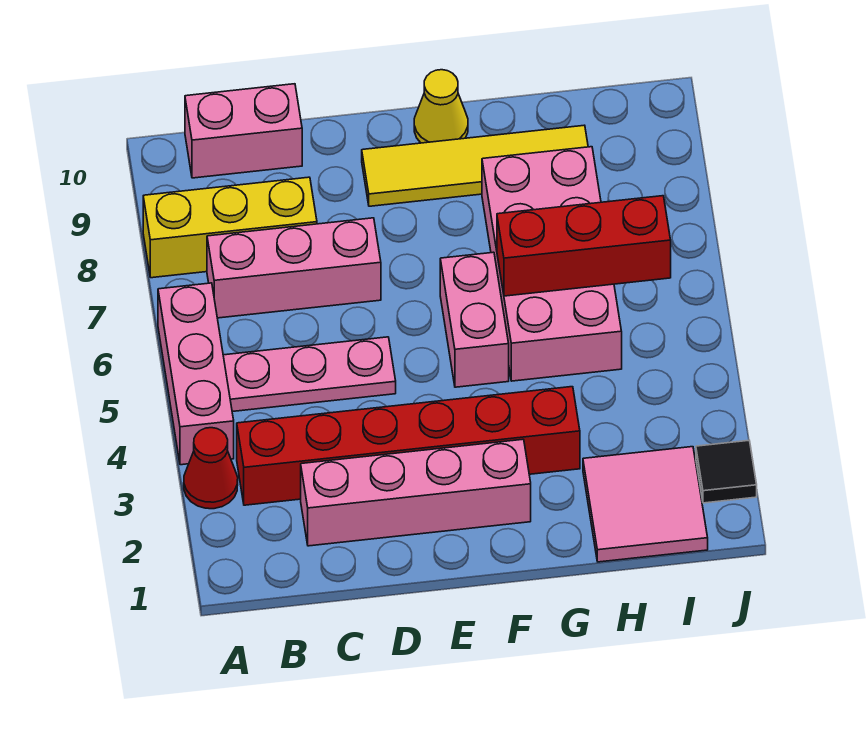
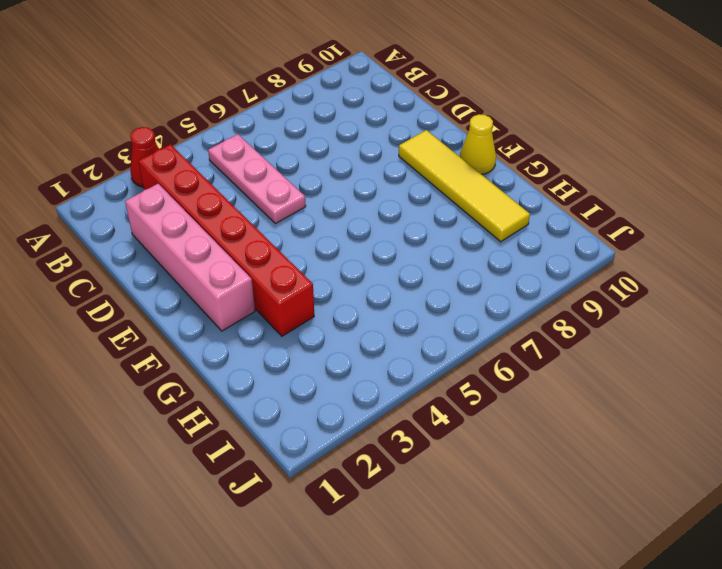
none -> pink 1x3 brick [158,283,234,465]
none -> yellow 1x3 brick [143,177,317,278]
none -> pink 1x3 brick [207,218,381,318]

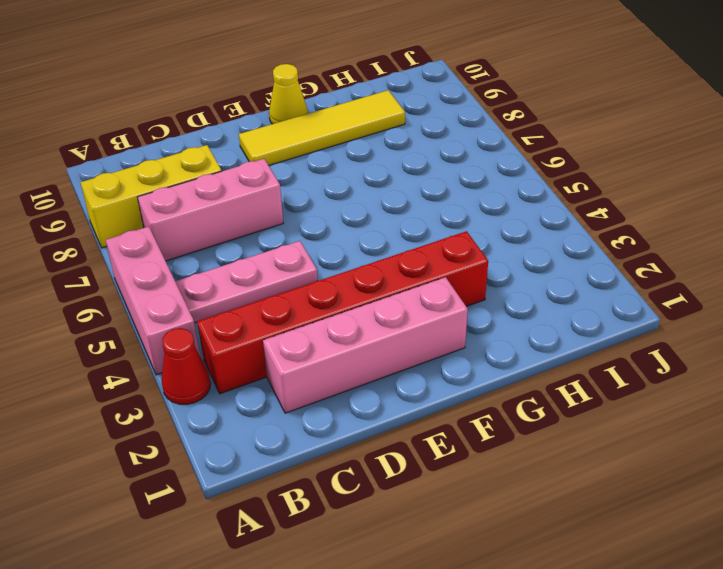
none -> pink 1x2 brick [185,84,302,178]
none -> pink 1x2 brick [440,252,509,387]
none -> pink 2x4 brick [482,147,622,381]

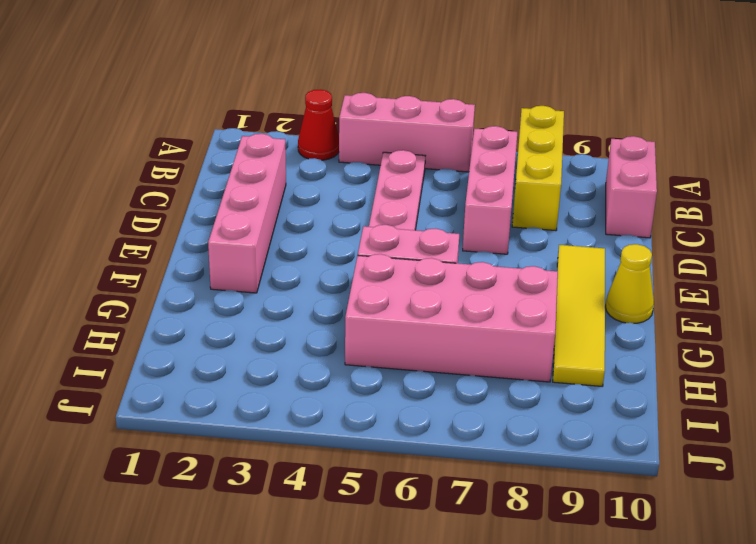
none -> red 1x6 brick [237,387,580,505]
none -> pink 2x2 tile [583,447,708,562]
none -> black 1x1 tile [696,440,757,503]

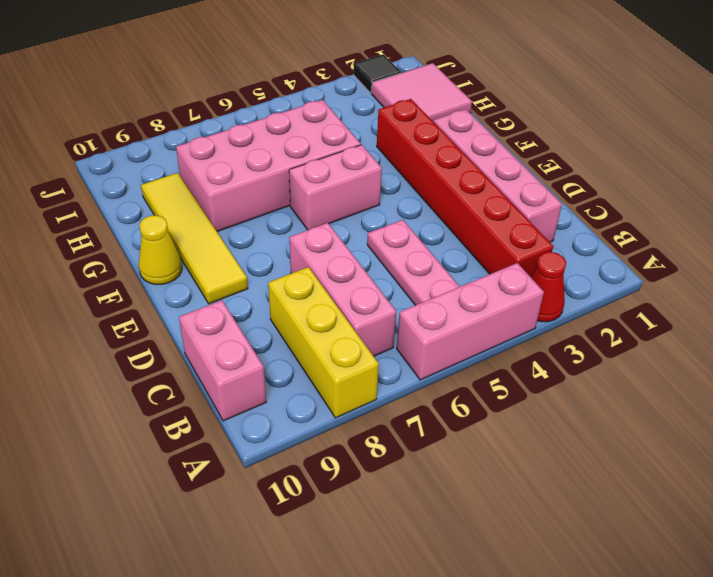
none -> red 1x3 brick [497,196,671,296]

